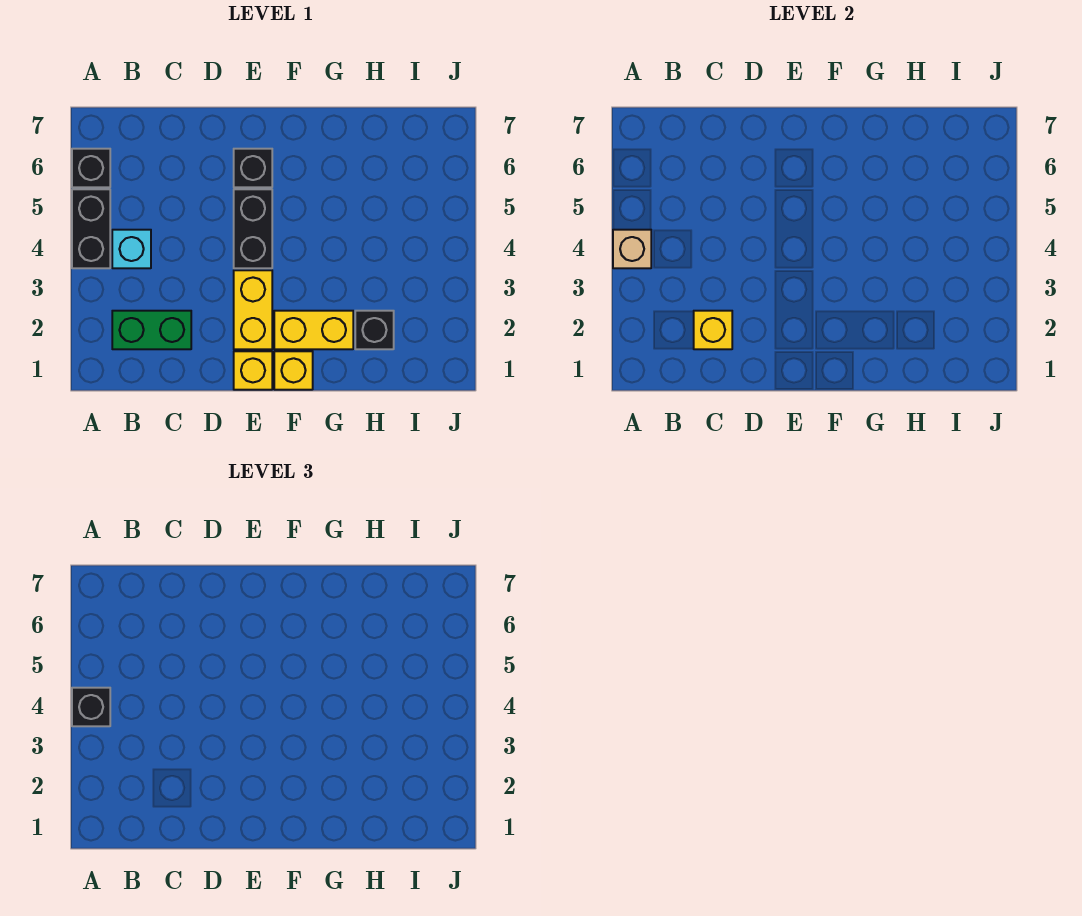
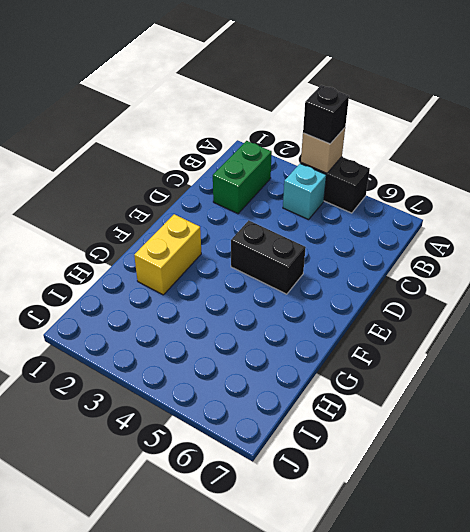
none -> black 1x1 brick [72,149,110,187]
none -> yellow 1x1 brick [234,351,272,390]
none -> yellow 1x2 brick [234,270,272,349]

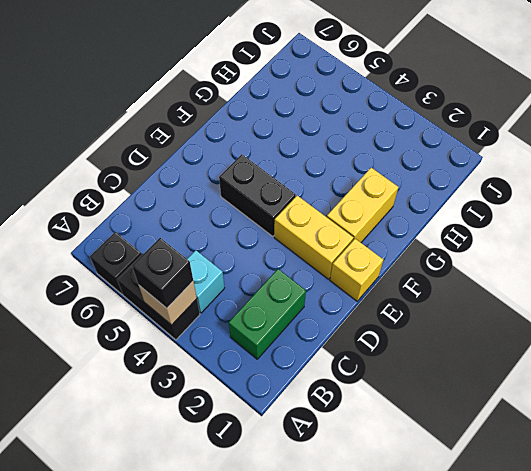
none -> black 1x1 brick [234,149,272,187]
none -> yellow 1x1 brick [274,351,313,390]
none -> black 1x1 brick [355,311,394,349]

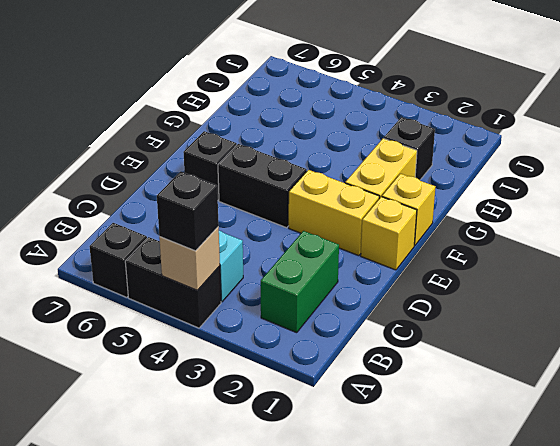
none -> yellow 1x1 brick [694,311,732,349]

